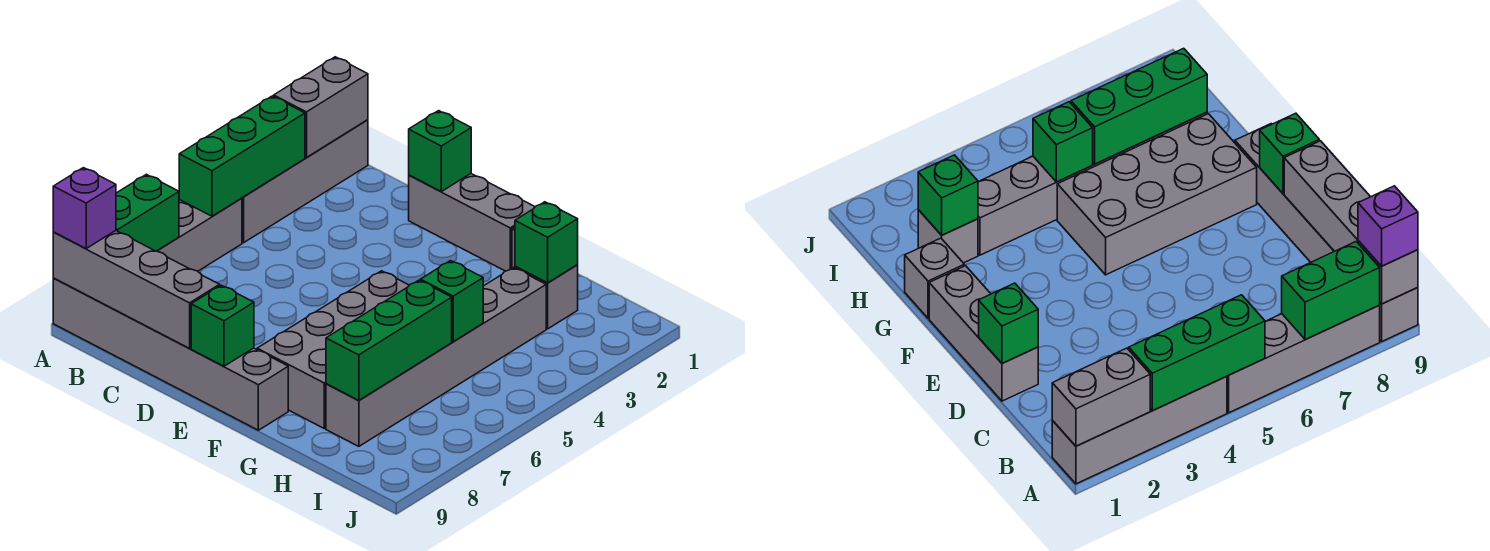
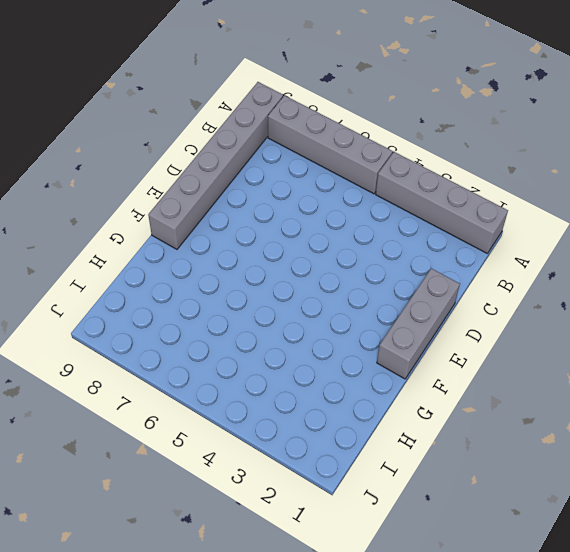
none -> grey 2x4 brick [257,271,409,429]
none -> grey 1x1 brick [905,238,964,318]
none -> grey 1x1 brick [515,265,578,329]

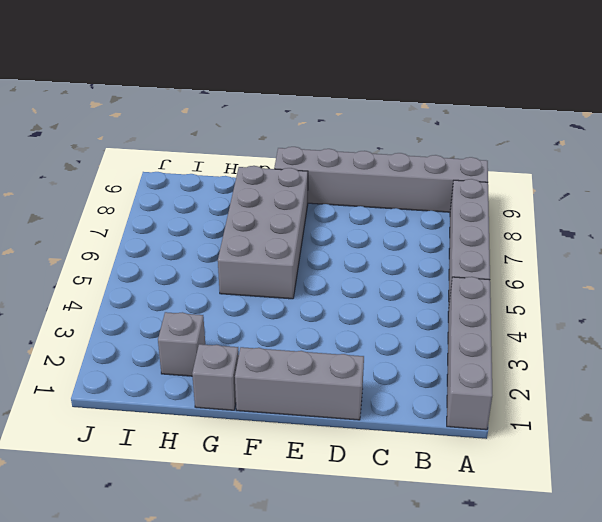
none -> grey 1x6 brick [326,268,546,446]
none -> grey 1x2 brick [274,57,368,157]
none -> green 1x3 brick [179,96,305,216]

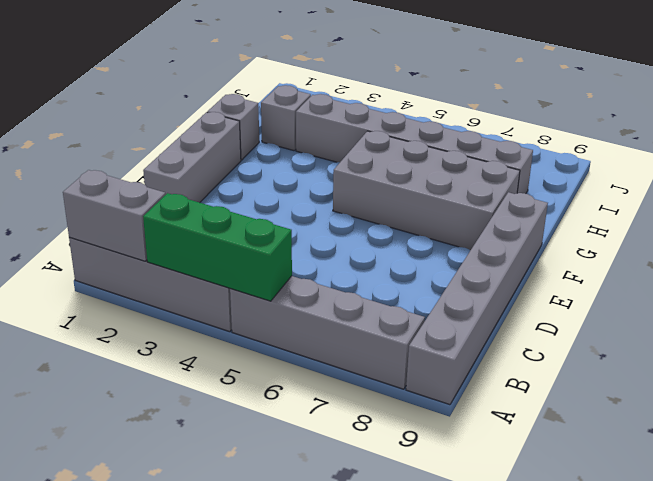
none -> green 1x2 brick [116,174,179,251]
none -> grey 1x4 brick [53,231,220,348]
none -> green 1x1 brick [409,111,471,192]

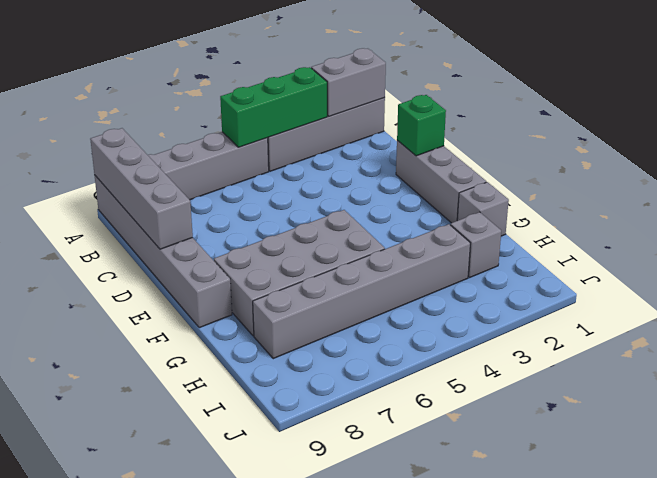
none -> green 1x2 brick [116,174,179,251]
none -> green 1x1 brick [191,285,254,366]
none -> green 1x1 brick [515,202,578,283]

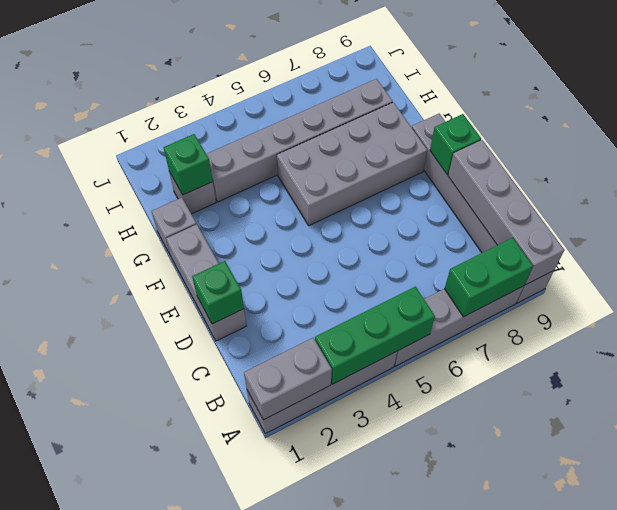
none -> green 1x1 brick [420,261,483,341]
none -> green 1x3 brick [326,280,452,400]
none -> purple 1x1 brick [53,168,116,248]

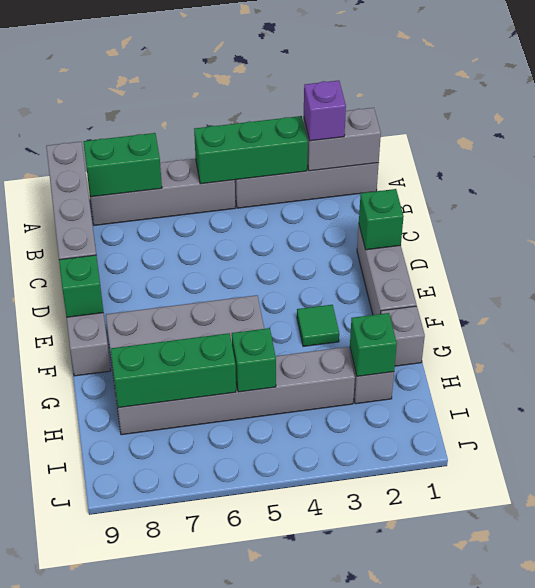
purple 1x1 brick [304,80,346,141] -> purple 1x1 brick moved to [53,168,116,248]
green 1x1 tile [297,305,339,346] -> none

